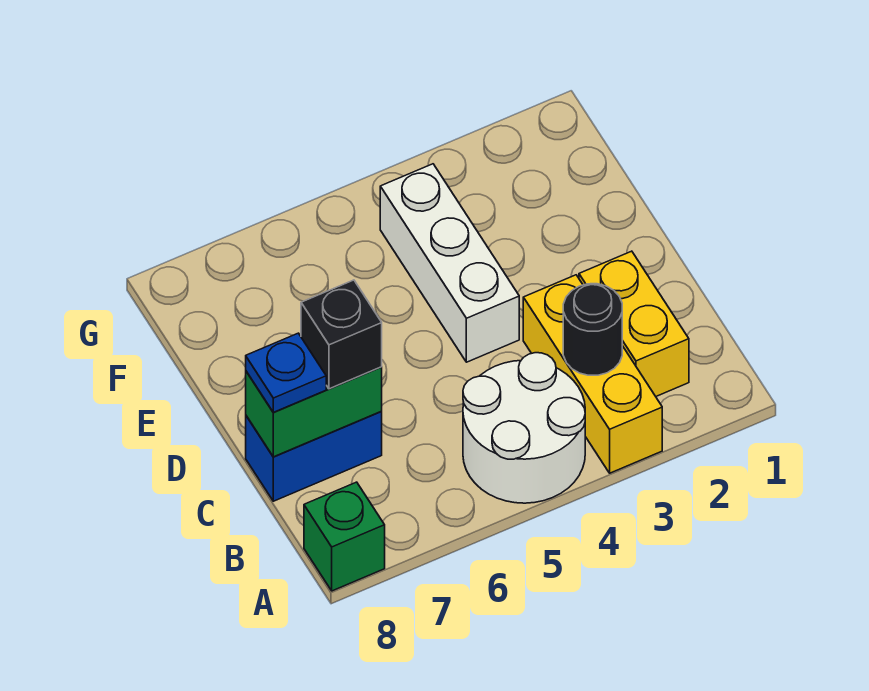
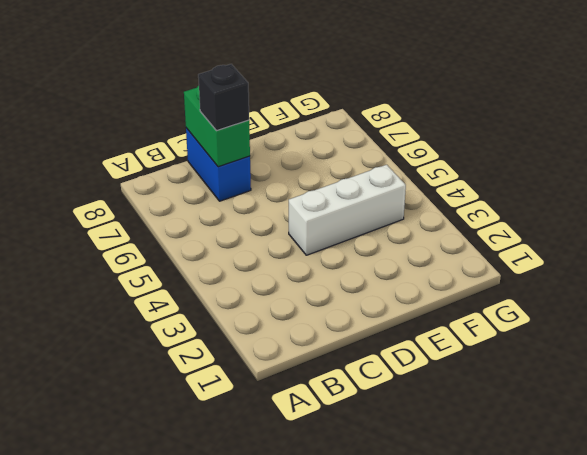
none -> yellow 1x3 brick [523,275,662,473]
none -> white 2x2 round brick [463,353,585,503]

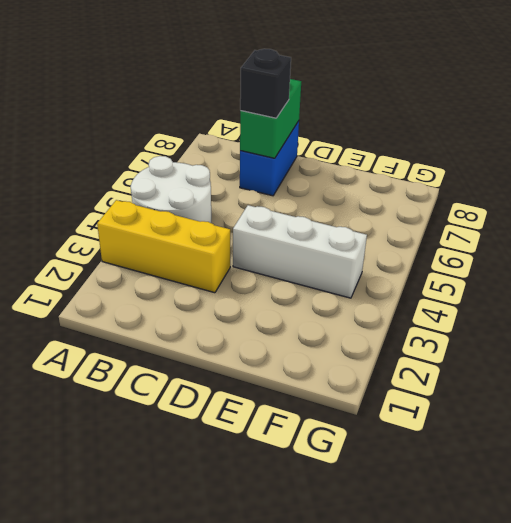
none -> green 1x1 brick [304,482,385,591]
none -> yellow 1x2 brick [579,251,689,396]

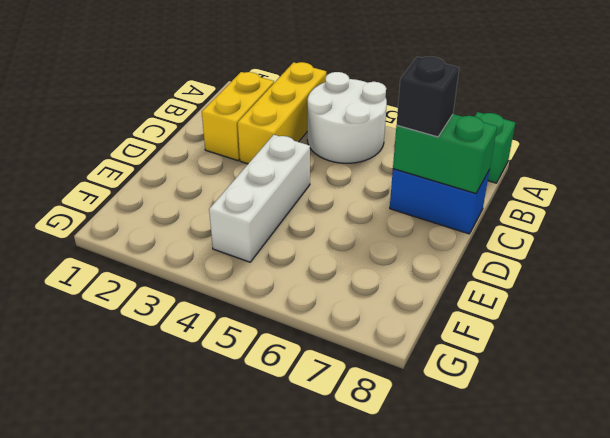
none -> black 1x1 round brick [563,284,622,375]
none -> blue 1x1 plate [246,333,326,413]

